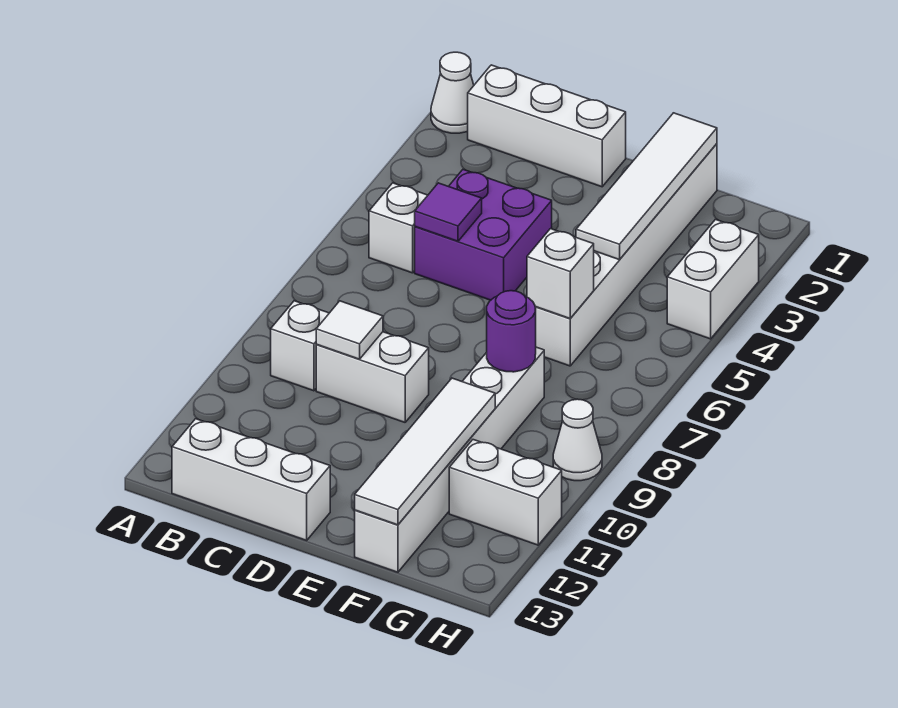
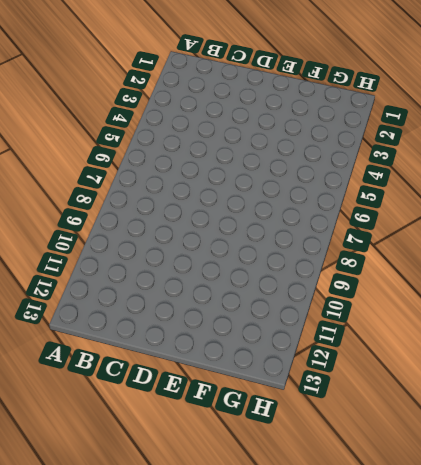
none -> white 1x1 cone [431,52,474,133]
none -> white 1x3 brick [468,65,626,187]
none -> white 1x1 brick [369,183,428,273]

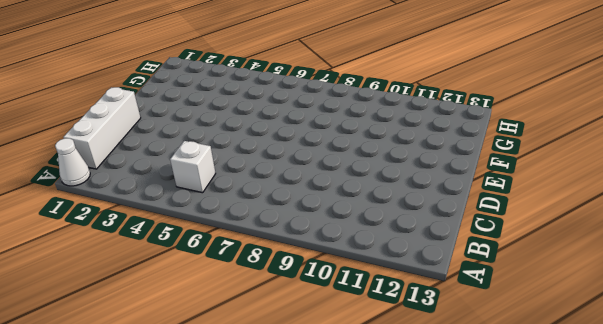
none -> white 1x1 brick [271,301,329,391]
none -> white 1x3 brick [172,419,330,540]
none -> purple 2x2 brick [415,170,552,300]

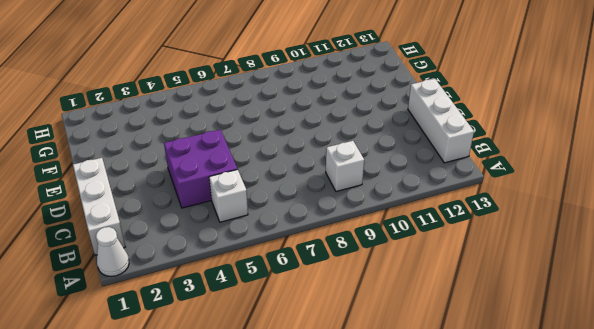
none -> white 1x2 brick [316,332,429,422]
none -> white 1x6 brick [536,144,717,366]
none -> white 1x6 brick [355,347,544,572]

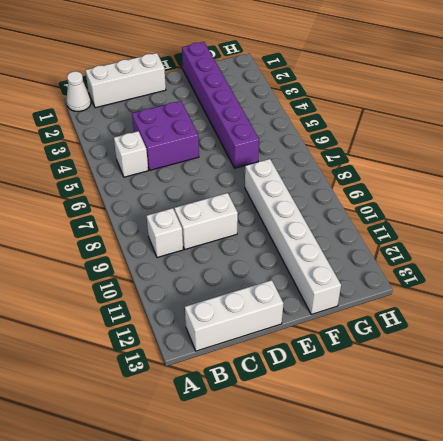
purple 1x6 brick [182,42,259,168] -> white 1x6 brick [536,144,717,366]
none -> white 1x2 brick [449,440,562,545]
none -> white 1x2 brick [667,220,759,339]
none -> white 1x1 cone [553,399,602,481]

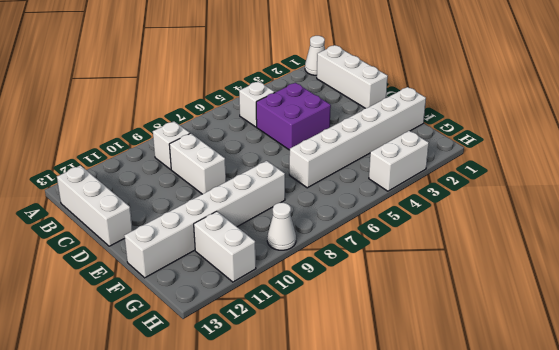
none -> purple 1x1 tile [415,183,482,241]
none -> white 1x1 tile [316,301,383,359]
none -> white 1x4 tile [576,113,717,260]

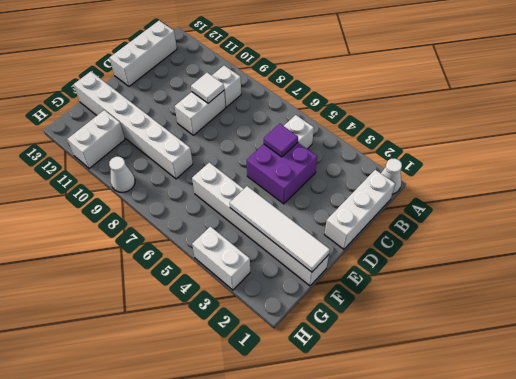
none -> white 1x1 brick [527,229,594,318]
none -> purple 1x1 round brick [487,291,536,372]
none -> white 1x4 tile [355,378,495,525]

